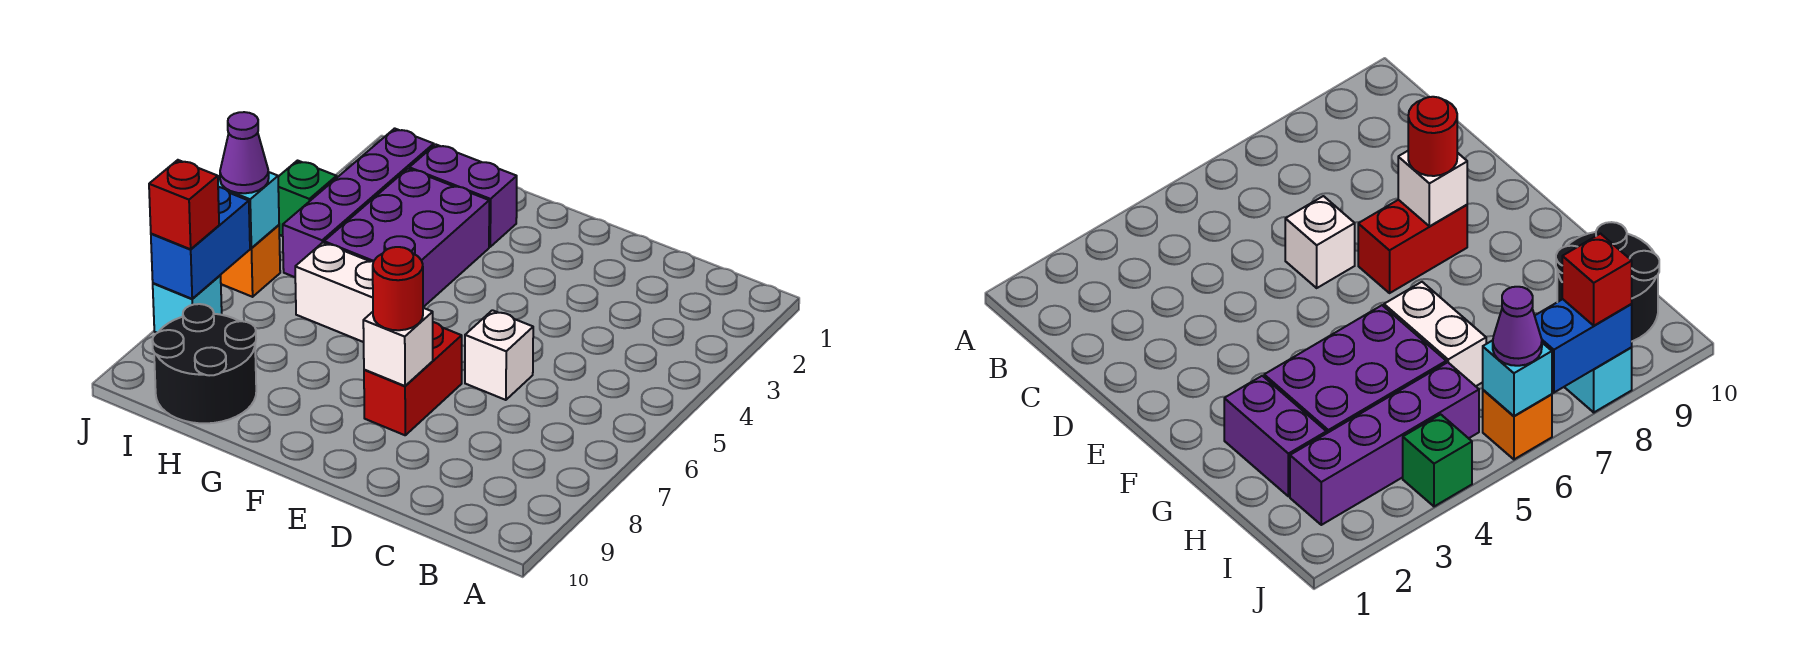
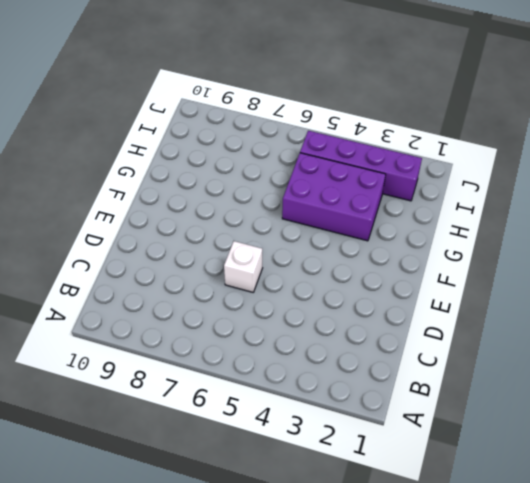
none -> red 1x2 brick [364,322,462,435]
none -> purple 1x2 brick [409,144,517,247]
none -> white 1x2 brick [295,243,373,342]

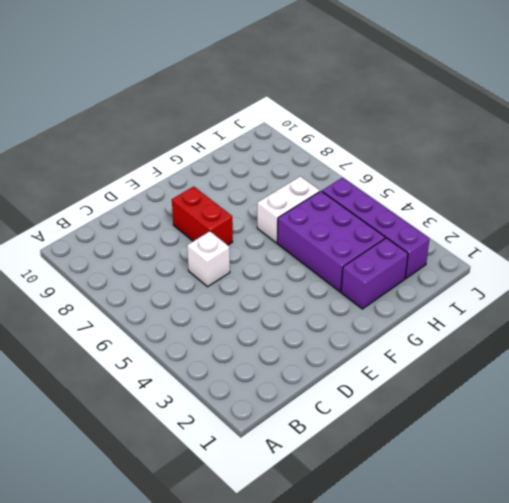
none -> black 2x2 round brick [152,304,256,423]
none -> green 1x1 brick [278,161,337,236]
none -> orange 1x1 brick [220,225,280,297]

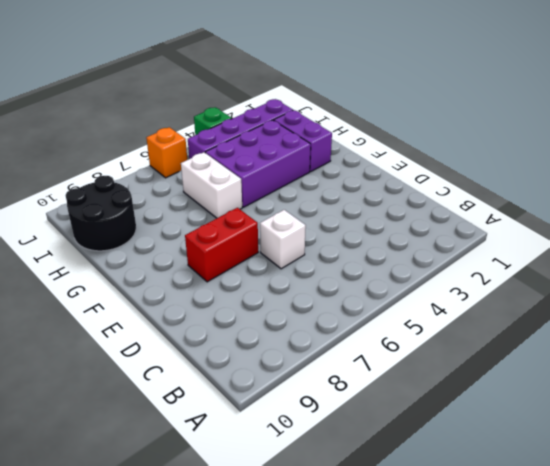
none -> cyan 1x1 brick [153,276,222,333]
none -> white 1x1 brick [363,308,433,386]
none -> cyan 1x1 brick [218,172,279,248]

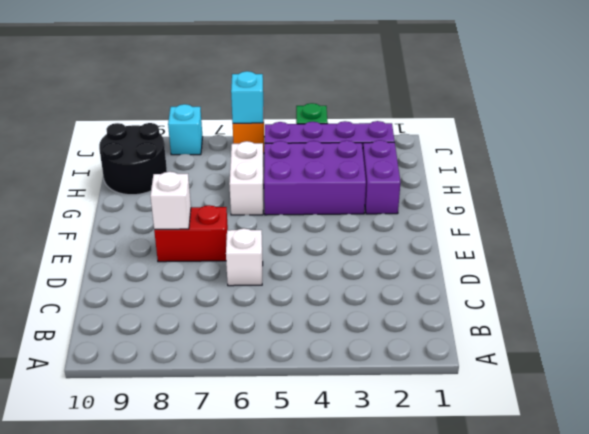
none -> blue 1x2 brick [151,187,250,299]
none -> red 1x1 round brick [373,247,423,330]
none -> purple 1x1 cone [220,112,269,193]

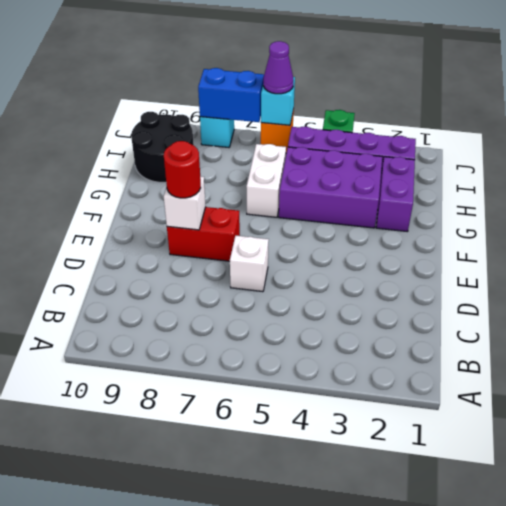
none -> red 1x1 brick [149,160,219,249]

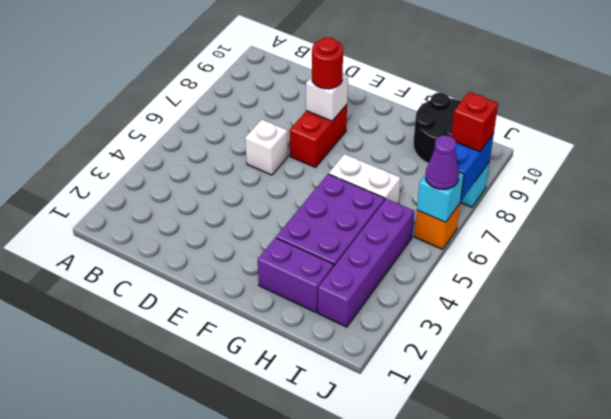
none -> green 1x1 brick [278,161,337,236]

